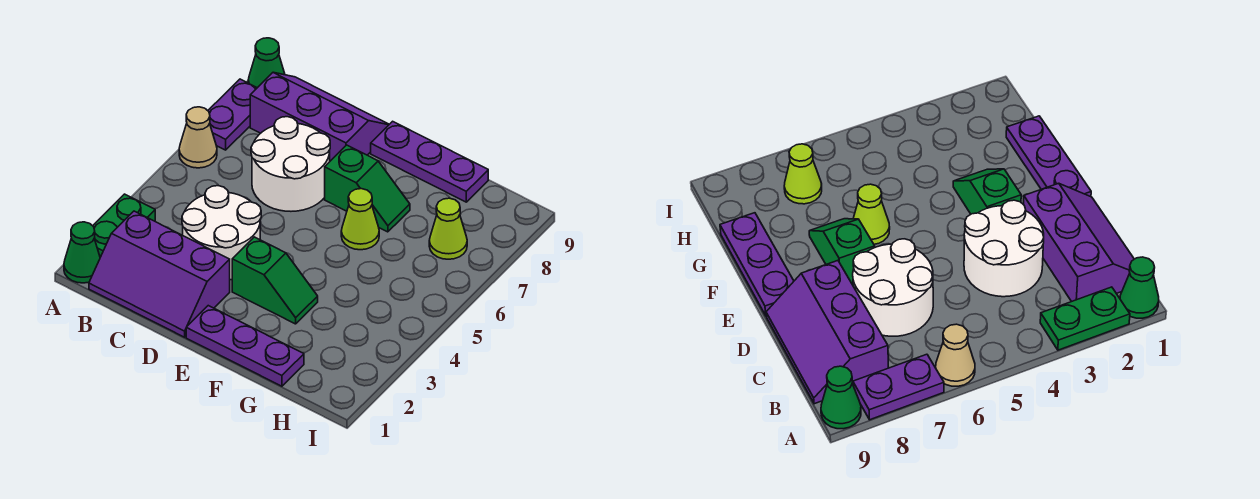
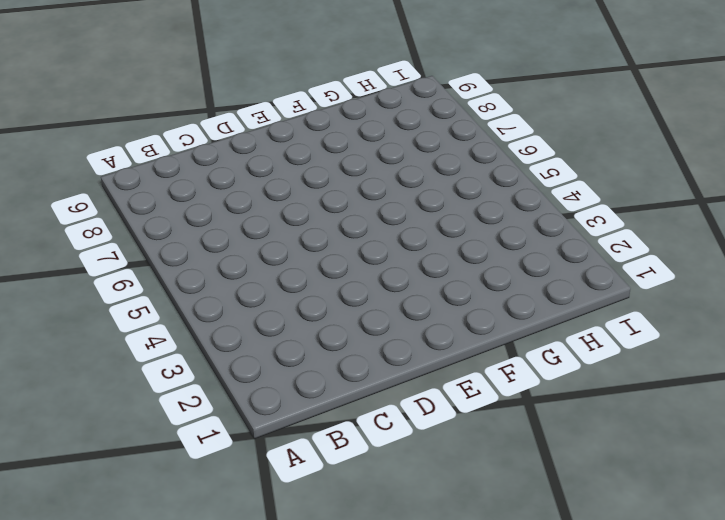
none -> green 1x1 cone [64,222,100,283]
none -> green 1x2 plate [93,194,155,257]
none -> tan 1x1 cone [179,107,217,168]

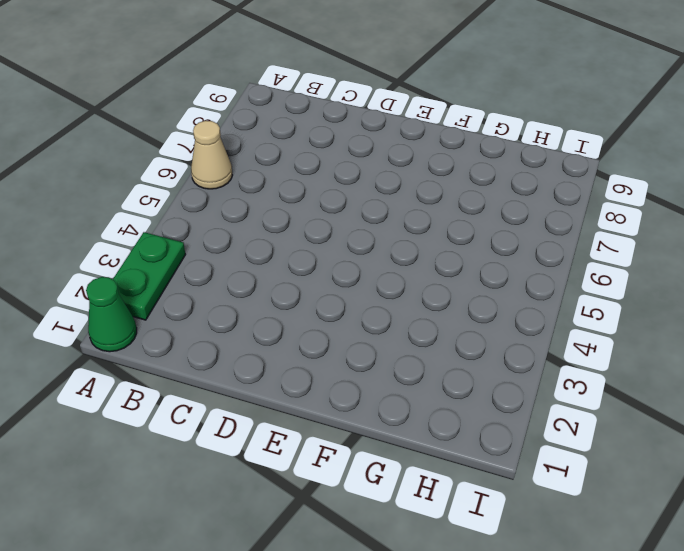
none -> purple 1x2 plate [208,79,257,150]
none -> green 1x1 cone [248,38,285,88]
none -> purple 2x3 slope [89,211,230,337]

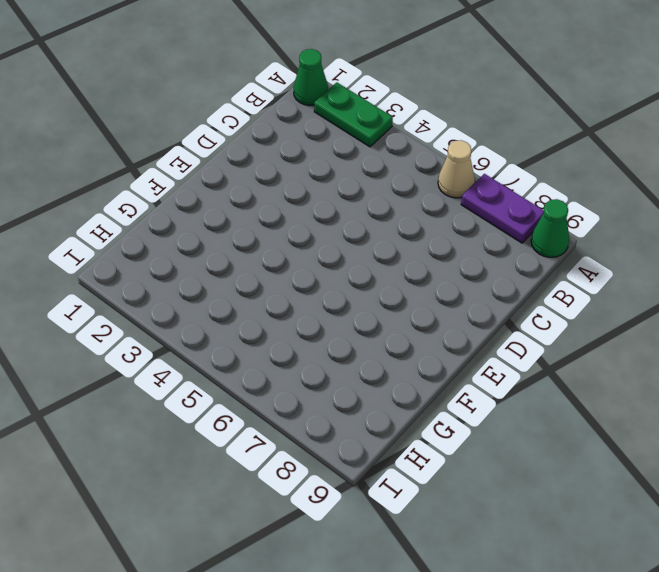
none -> purple 2x3 slope [89,211,230,337]
none -> purple 2x3 slope [250,73,389,161]
none -> white 2x2 round brick [182,186,261,280]

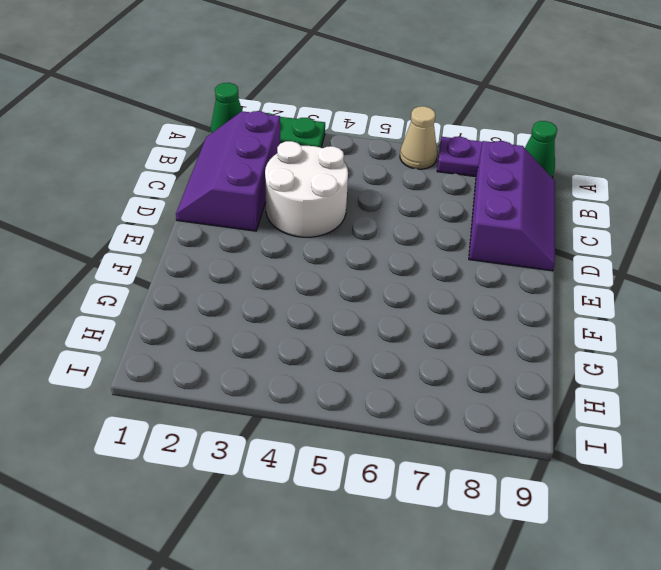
none -> white 2x2 round brick [251,117,330,211]
none -> purple 1x3 plate [186,306,304,386]
none -> green 1x2 slope [232,237,318,324]

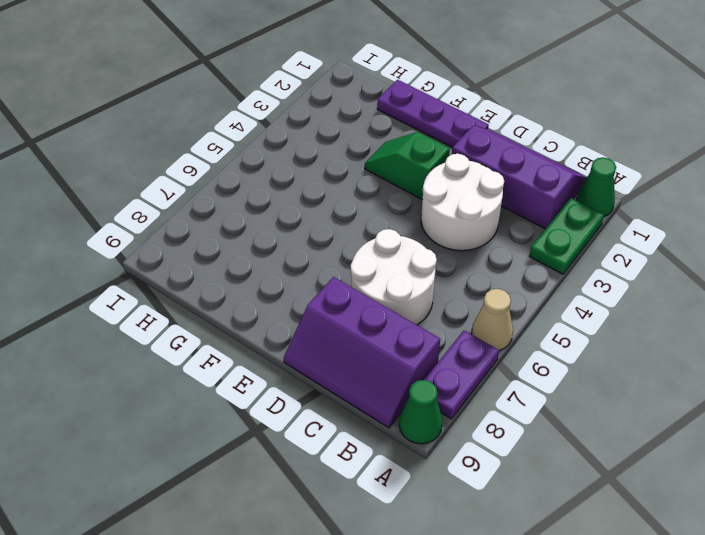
none -> green 1x2 slope [325,145,410,232]
none -> purple 1x3 plate [371,121,488,202]
none -> lime 1x1 cone [341,189,379,250]

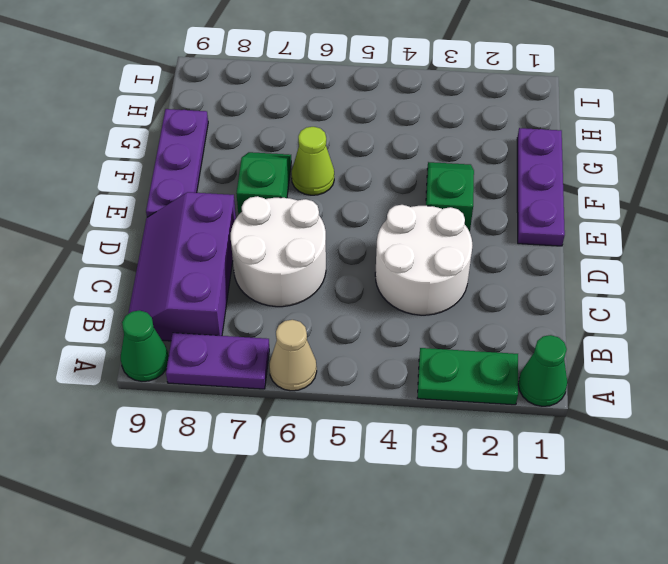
none -> purple 2x3 slope [89,211,230,337]
none -> lime 1x1 cone [429,198,467,259]

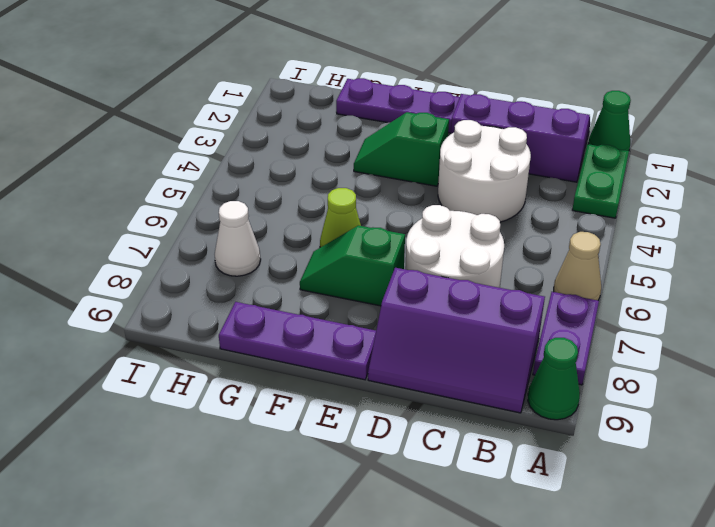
white 1x1 cone [215,201,261,276] -> lime 1x1 cone [429,198,467,259]

